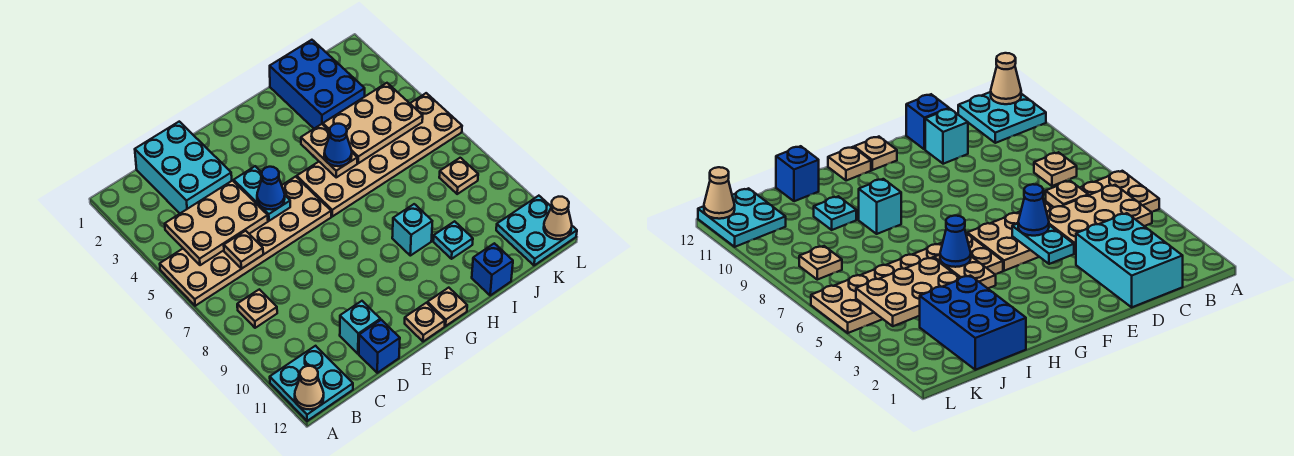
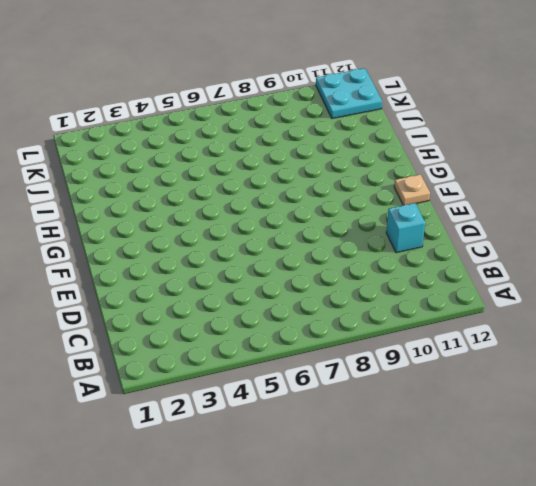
none -> tan 2x6 plate [160,177,331,306]
none -> cyan 2x2 plate [270,346,353,421]
none -> tan 1x1 plate [237,289,277,328]

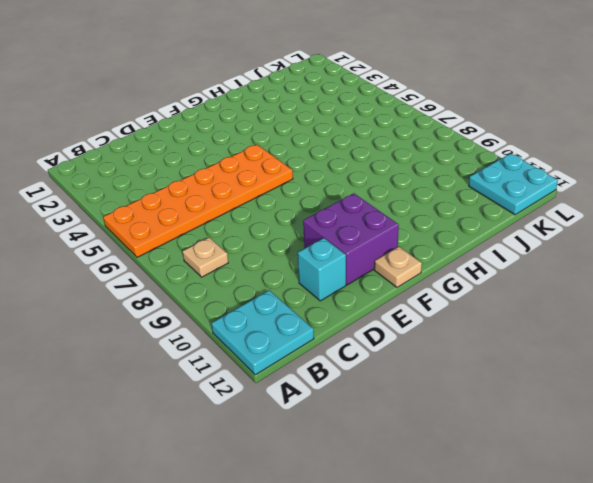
orange 2x6 plate [103,145,293,257] -> tan 2x6 plate [160,177,331,306]
purple 2x2 brick [303,193,399,285] -> none
none -> cyan 2x3 brick [135,122,232,213]
none -> blue 1x1 brick [359,320,400,373]
none -> tan 2x6 plate [297,93,462,216]

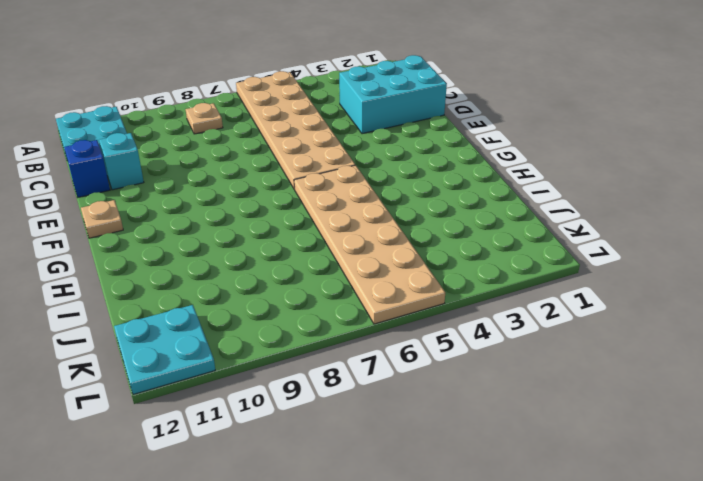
none -> tan 1x1 plate [427,288,467,326]
none -> cyan 1x1 brick [392,204,432,256]
none -> blue 2x3 brick [270,40,365,129]

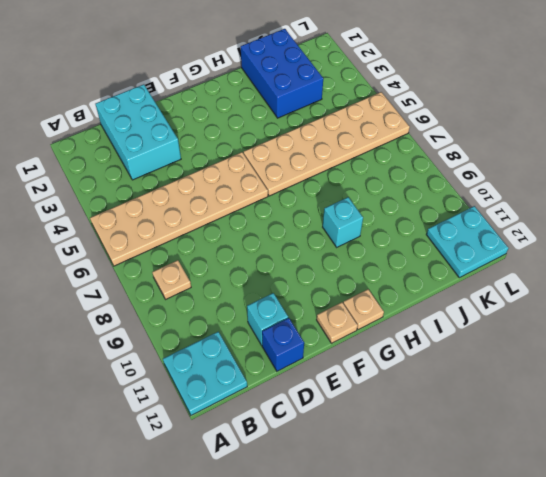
none -> cyan 1x1 plate [433,221,473,259]
none -> blue 1x1 brick [472,243,513,295]
none -> tan 1x1 plate [439,158,478,194]

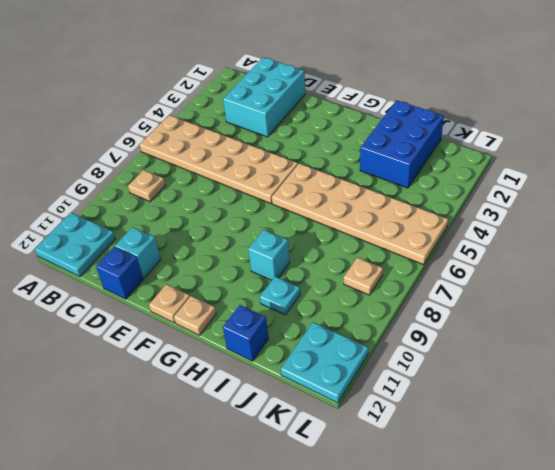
none -> tan 1x1 cone [295,366,324,409]
none -> tan 2x3 plate [165,180,268,265]
none -> tan 1x1 plate [224,231,263,269]

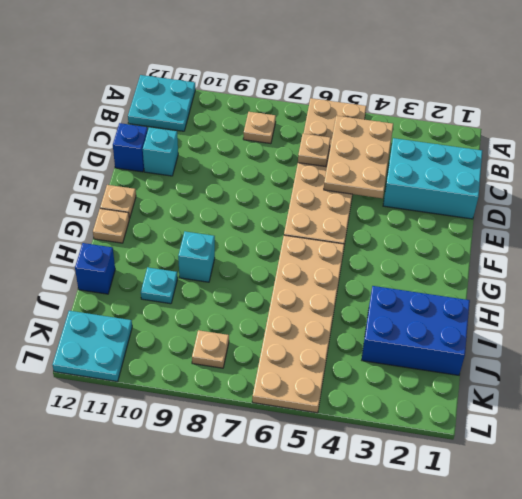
none -> tan 1x1 cone [295,366,324,409]
none -> cyan 1x2 plate [234,166,290,221]
none -> tan 1x2 plate [301,124,357,177]

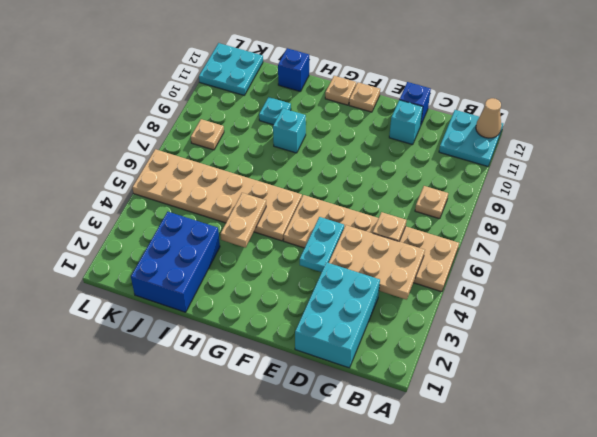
none -> tan 2x3 plate [323,83,423,163]
none -> tan 1x1 cone [544,197,572,239]
none -> blue 1x1 cone [257,167,285,210]

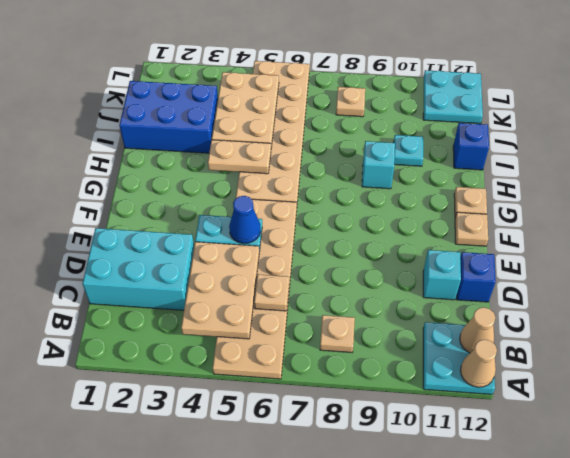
tan 1x1 cone [460,307,495,353] -> tan 1x1 cone moved to [544,197,572,239]
none -> blue 1x1 cone [324,124,352,166]

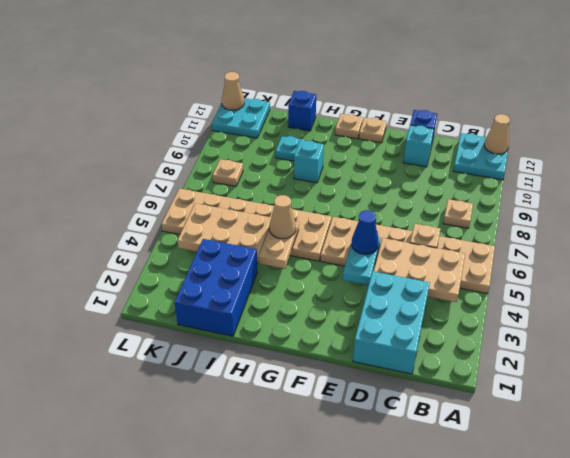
tan 1x1 cone [269,195,296,239] -> blue 1x1 cone [324,124,352,166]

